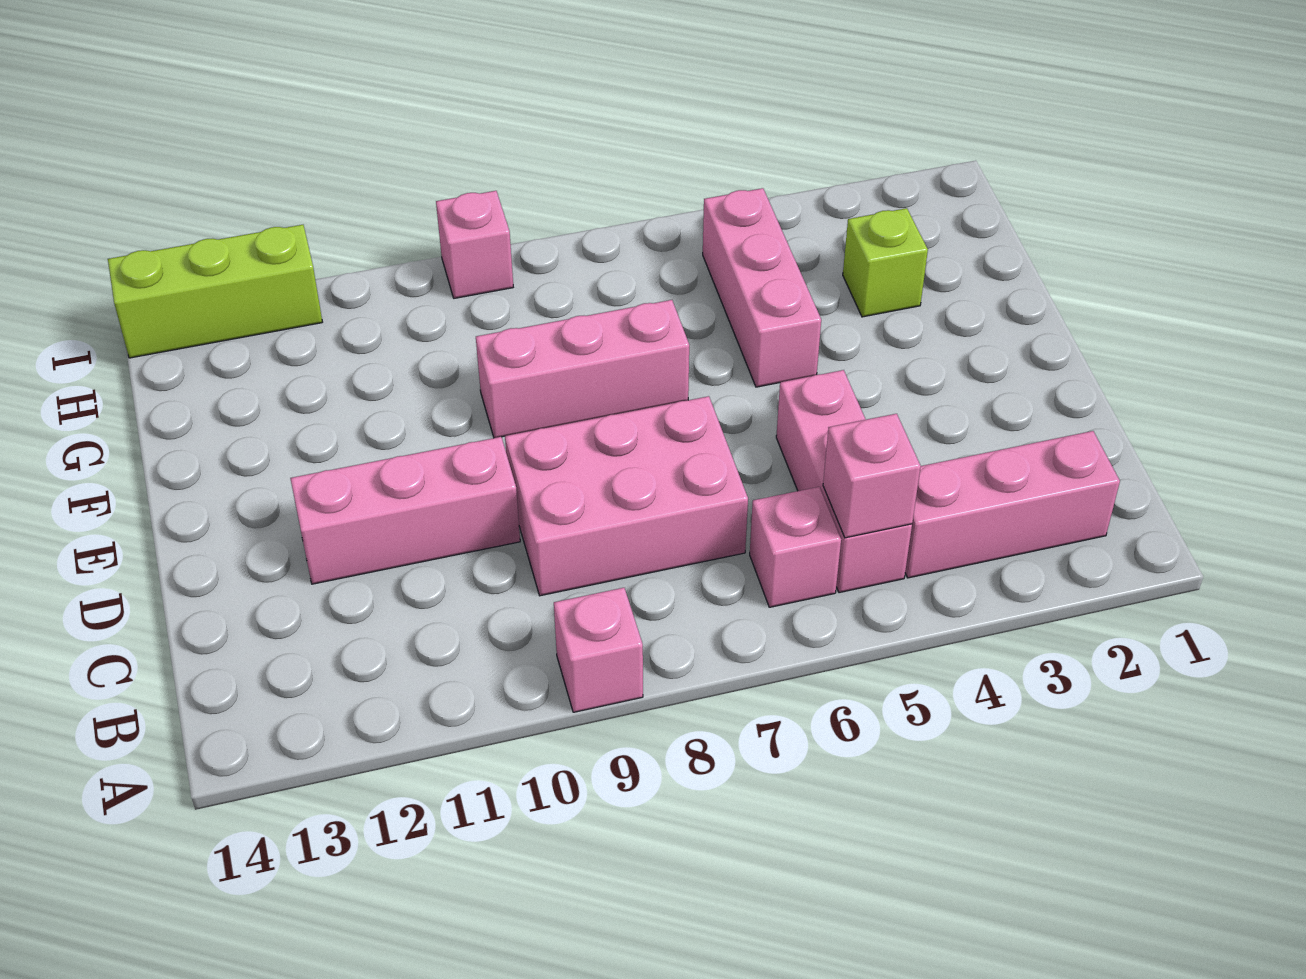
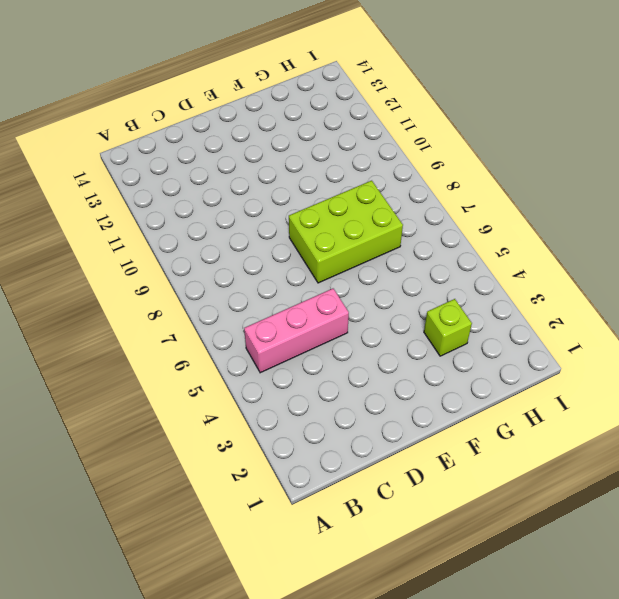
lime 2x3 brick [289,181,403,283] -> pink 1x3 brick [476,300,689,438]
none -> pink 1x1 brick [554,588,643,712]
none -> pink 1x3 brick [905,431,1120,578]
none -> pink 1x1 brick [750,487,841,607]

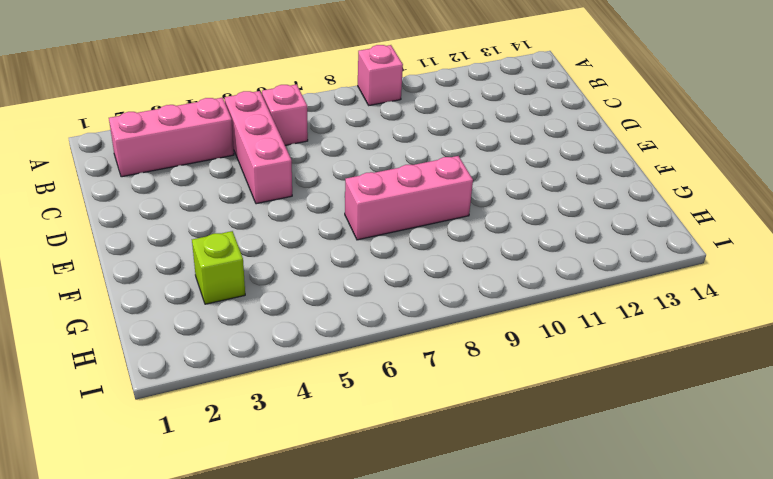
none -> pink 2x3 brick [505,396,748,596]
none -> pink 1x3 brick [290,437,520,584]
none -> pink 1x3 brick [703,188,821,387]

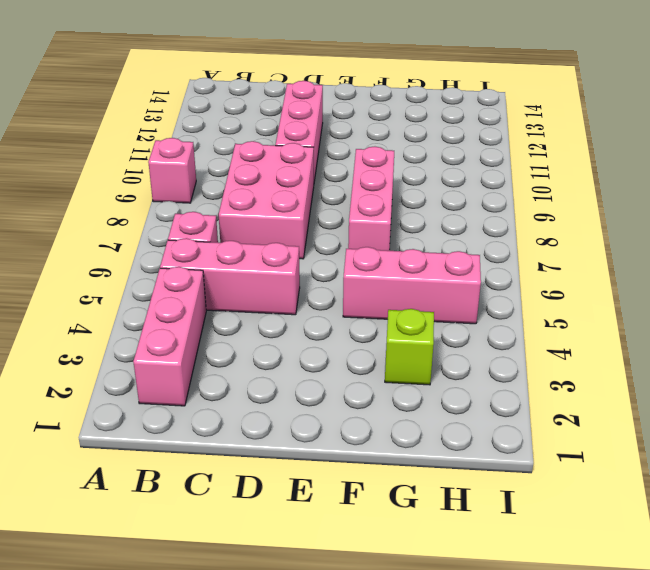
none -> pink 1x1 brick [436,191,513,298]
none -> lime 1x3 brick [108,225,322,358]
none -> pink 1x1 brick [823,414,921,538]

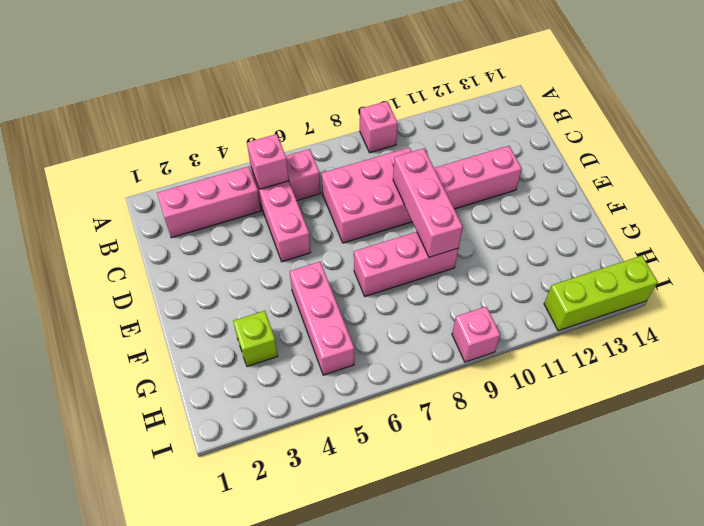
pink 1x3 brick [393,148,463,257] -> none

